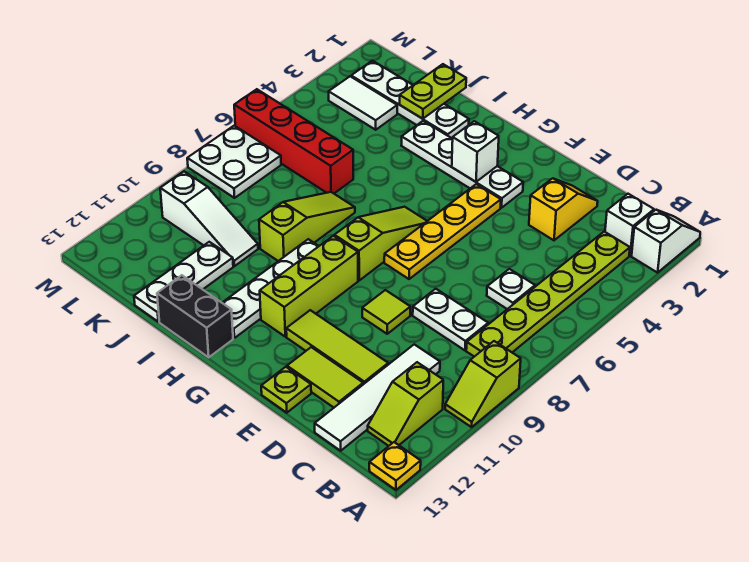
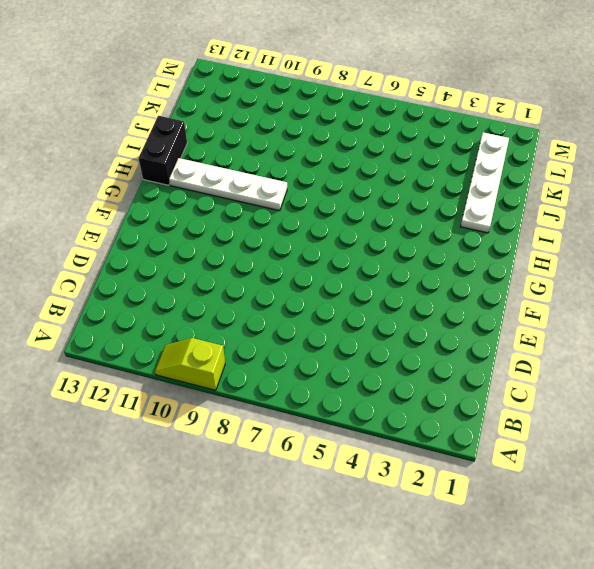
none -> white 1x2 slope [631,210,700,273]
none -> yellow 1x1 plate [369,442,421,490]
none -> white 1x1 brick [605,194,654,256]

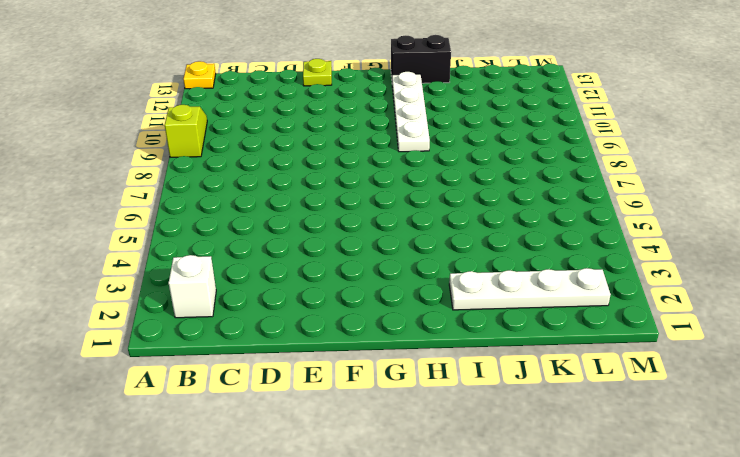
none -> white 1x2 slope [631,210,700,273]
none -> lime 1x6 plate [466,232,630,357]
none -> lime 1x2 slope [368,362,443,446]

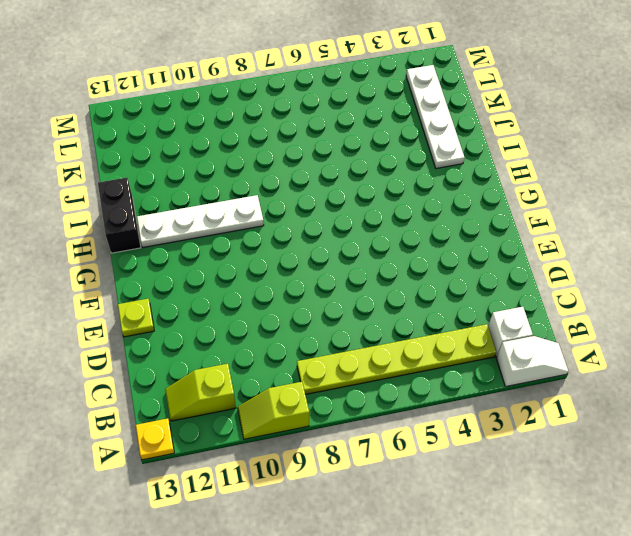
none -> white 1x1 plate [487,269,535,309]
none -> white 1x2 plate [413,289,488,350]
none -> white 1x4 tile [315,344,440,451]

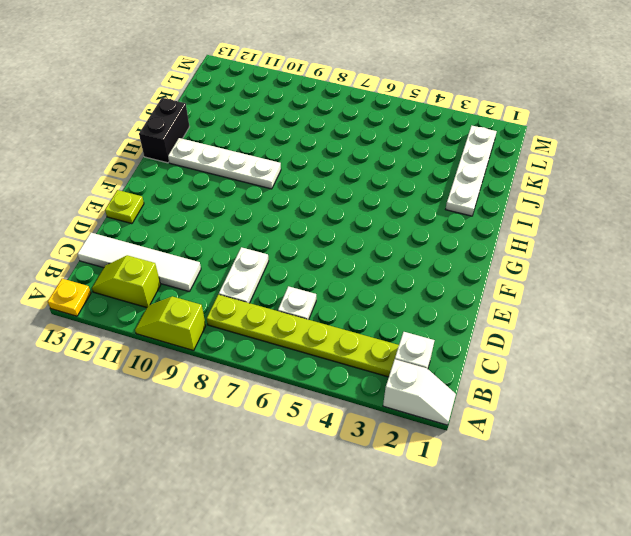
none -> yellow 1x2 slope [529,178,598,240]
none -> lime 1x3 tile [286,310,388,384]
none -> lime 1x2 tile [287,347,363,408]

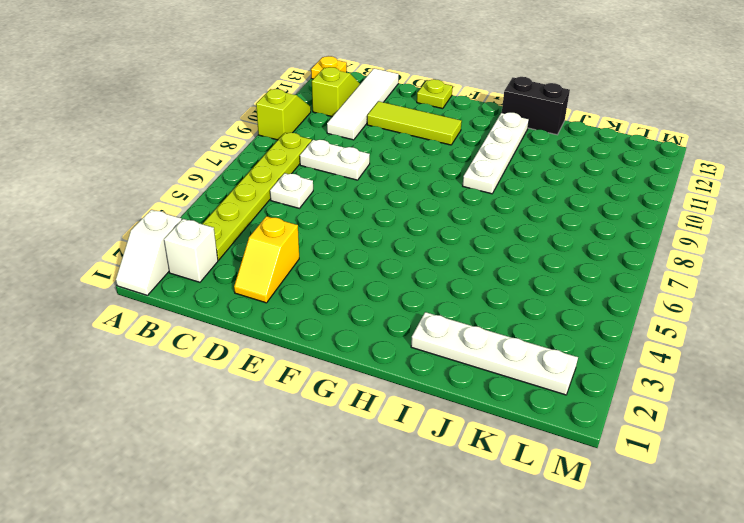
none -> lime 1x2 tile [287,347,363,408]
none -> lime 1x1 tile [362,290,410,334]
none -> white 1x4 plate [401,121,523,208]

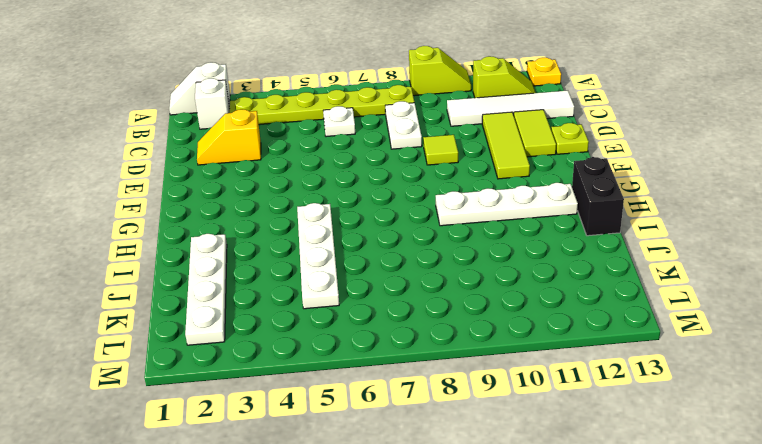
white 1x4 plate [297,203,339,309] -> white 1x4 plate moved to [401,121,523,208]
none -> yellow 1x4 plate [384,184,501,279]
none -> lime 1x3 slope [334,207,427,280]
none -> lime 1x3 brick [260,236,358,337]

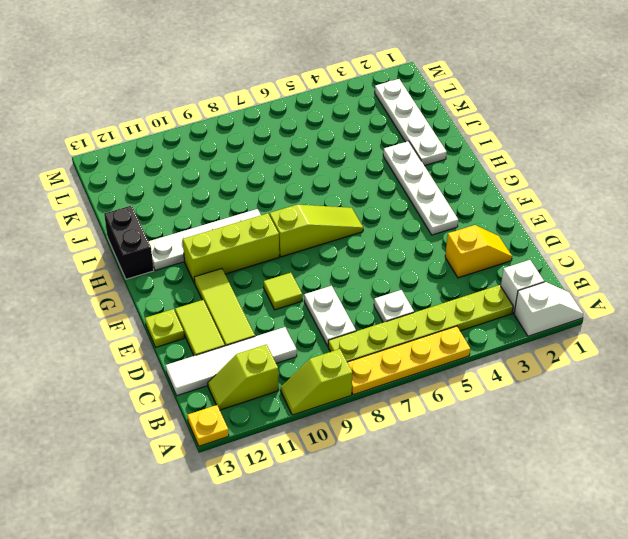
yellow 1x4 plate [347,326,470,395] -> yellow 1x4 plate moved to [384,184,501,279]
none -> lime 1x3 slope [259,192,355,261]
none -> red 1x4 brick [234,89,353,193]
none -> white 1x3 slope [160,172,258,266]

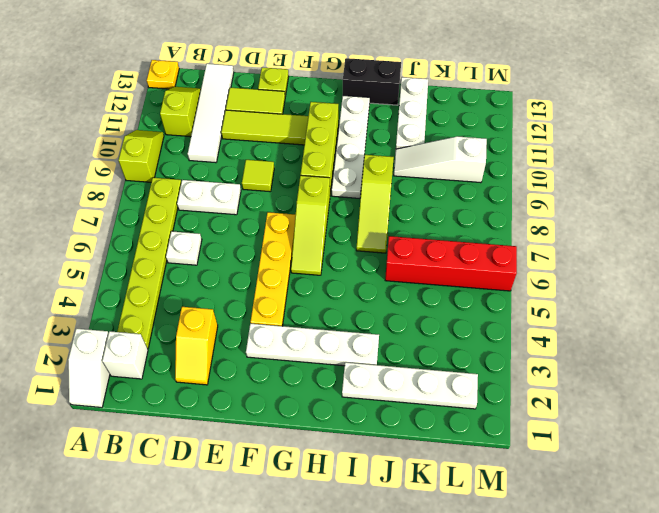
none -> white 1x2 tile [329,76,397,130]
none -> white 2x2 plate [187,126,281,198]
none -> white 1x1 brick [452,121,499,182]

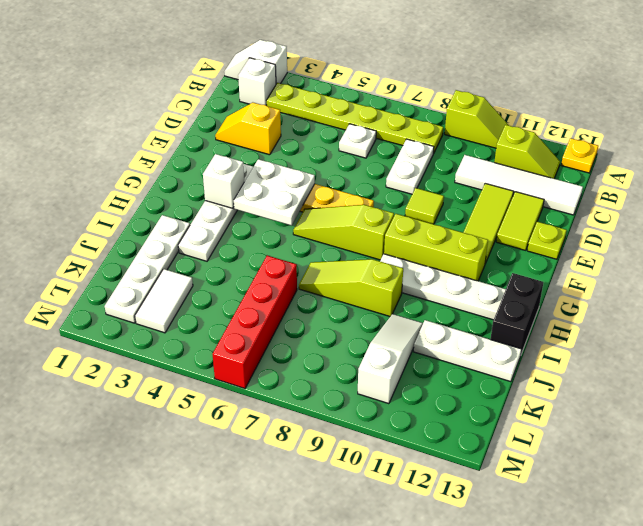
white 2x2 plate [234,159,315,225] -> white 2x2 plate moved to [187,126,281,198]
none -> lime 1x2 plate [399,64,466,119]

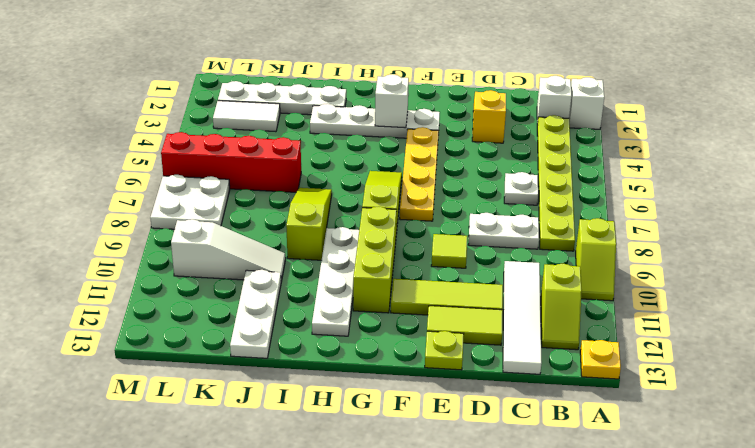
none -> black 1x2 brick [157,275,233,357]
none -> lime 1x2 plate [399,64,466,119]

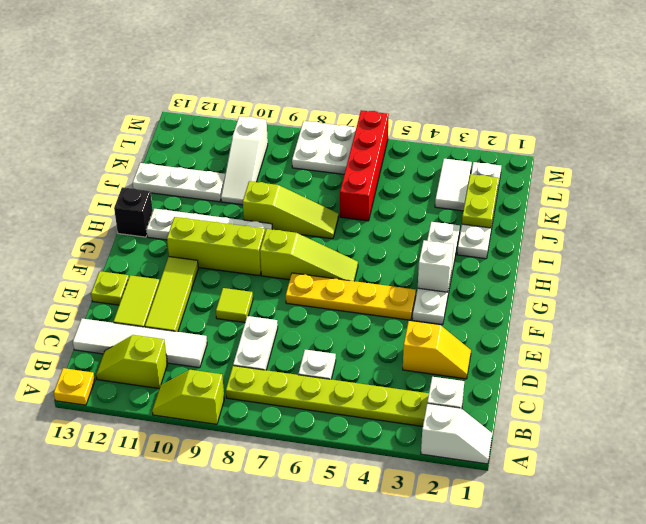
black 1x1 brick [114,187,153,237] -> black 1x2 brick [157,275,233,357]
lime 1x2 plate [462,174,499,228] -> lime 1x2 plate turned to [399,64,466,119]

